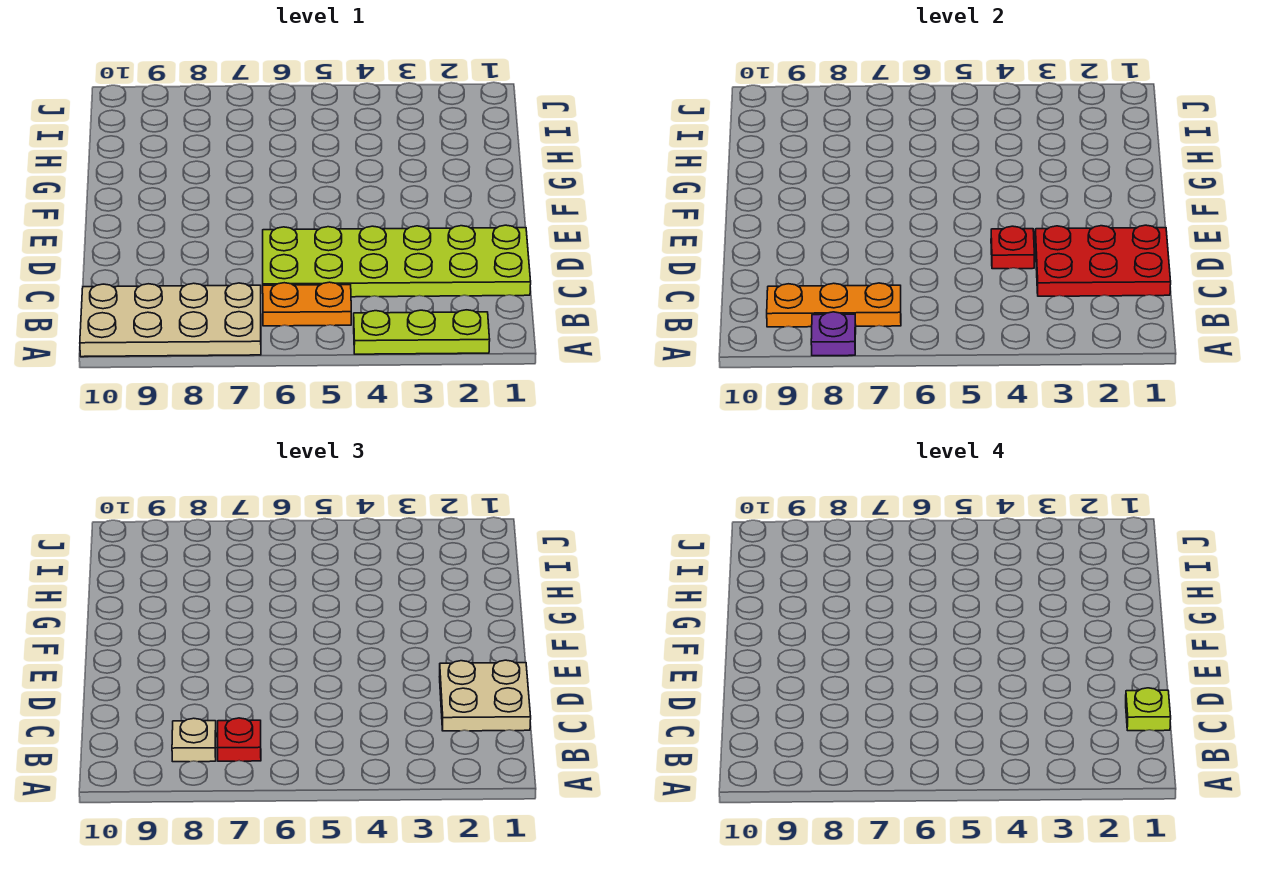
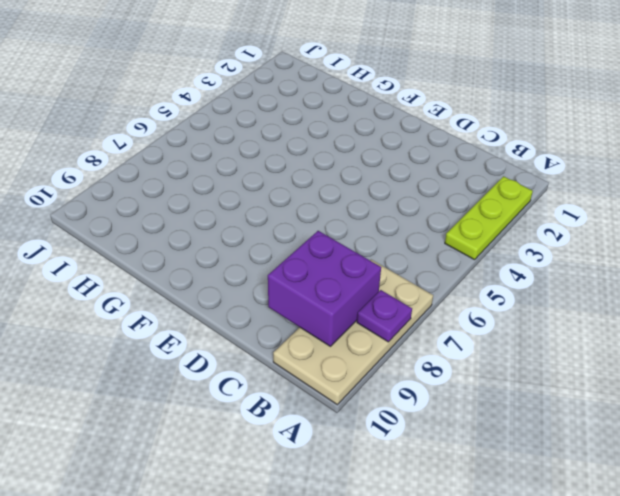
purple 2x2 brick [268,231,381,346] -> orange 1x3 plate [767,283,901,327]
none -> orange 1x2 plate [263,282,351,326]
none -> lime 2x6 plate [263,225,531,297]
none -> red 2x3 plate [1035,225,1171,296]

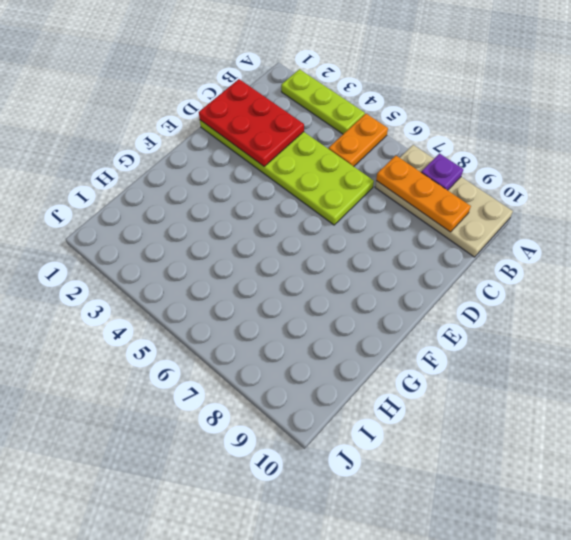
orange 1x2 plate [329,114,388,166] -> orange 1x2 plate turned to [263,282,351,326]
none -> red 1x1 plate [991,226,1034,269]
none -> red 1x1 plate [218,718,261,761]
none -> tan 1x1 plate [172,718,216,762]

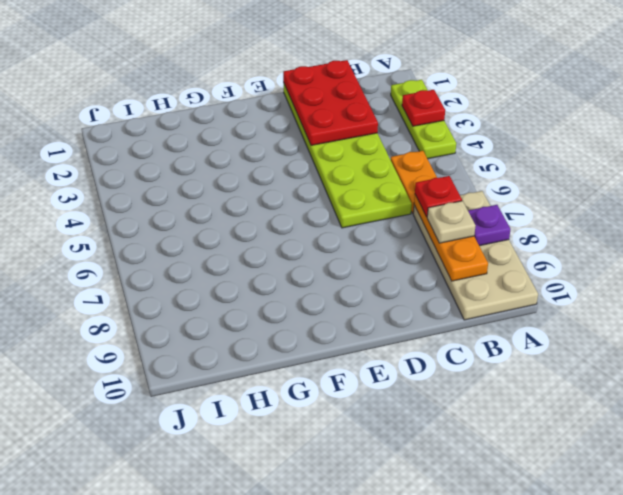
red 1x1 plate [402,90,445,126] -> red 1x1 plate moved to [991,226,1034,269]
none -> tan 2x2 plate [440,660,531,731]
none -> lime 1x1 plate [1126,688,1171,731]

